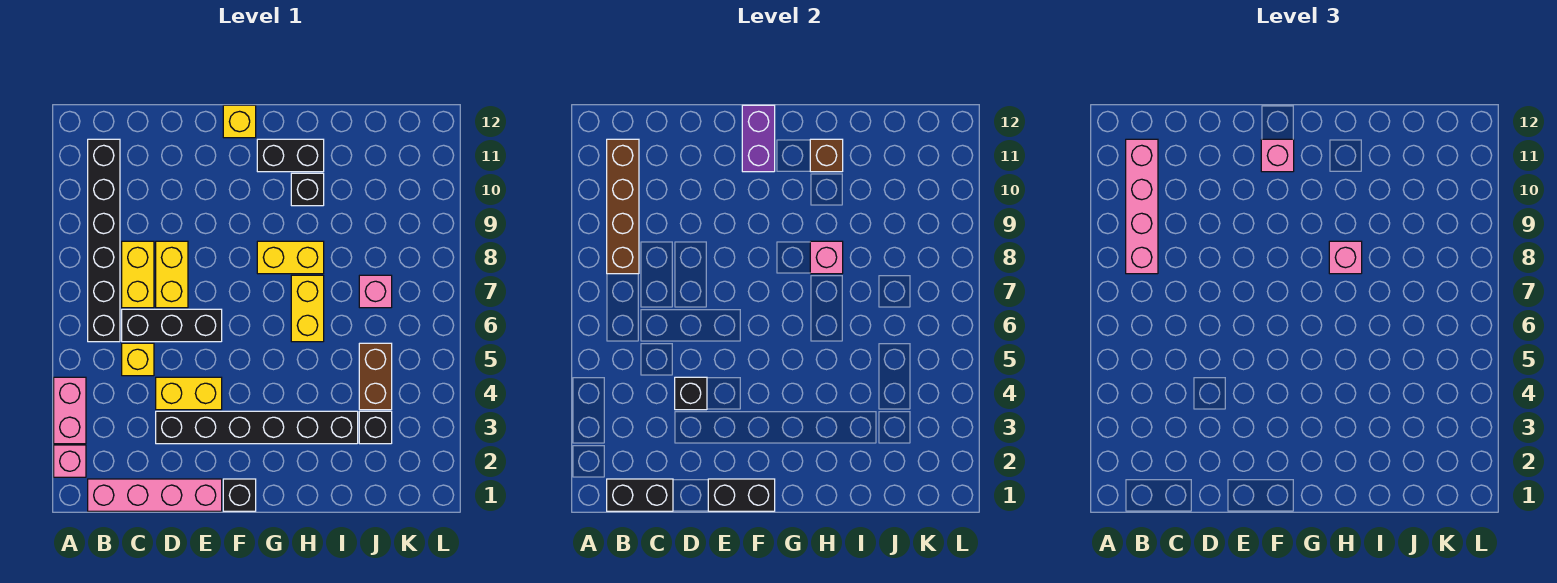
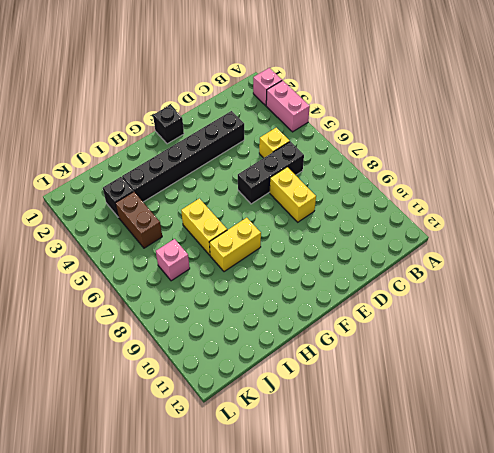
none -> pink 1x4 brick [88,479,222,511]
none -> black 1x6 brick [88,139,120,342]
none -> yellow 1x2 brick [122,241,154,308]

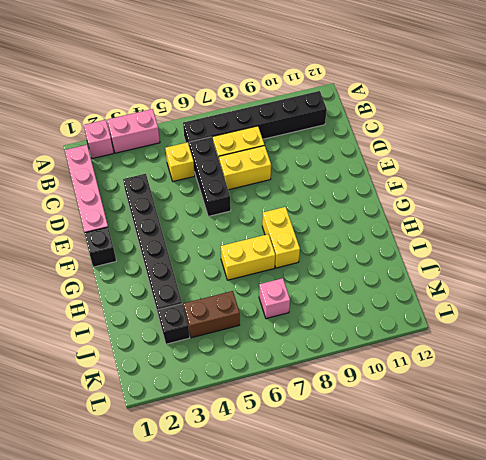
none -> yellow 1x2 brick [156,377,222,410]
none -> yellow 1x1 brick [223,105,256,138]
none -> black 1x2 brick [257,139,324,172]

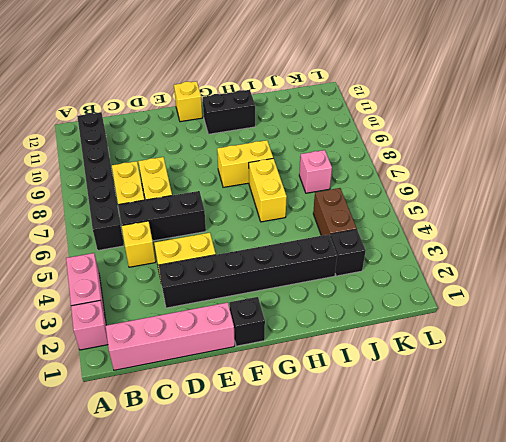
none -> black 1x1 brick [291,173,324,206]
none -> black 1x2 brick [607,479,673,511]
none -> brown 1x4 brick [607,139,639,274]

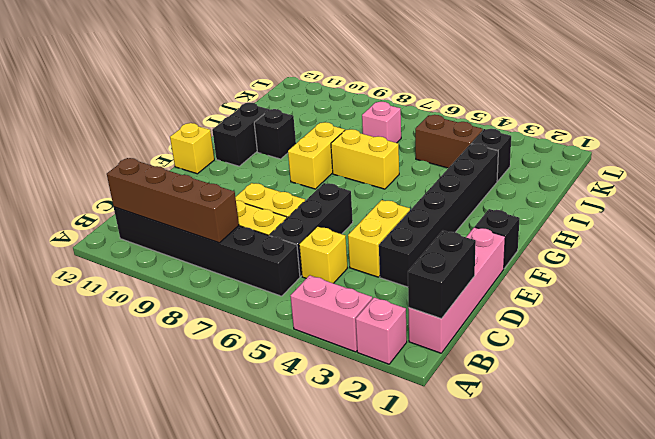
none -> black 1x1 brick [675,377,707,410]
none -> black 1x2 brick [708,479,775,511]
none -> purple 1x2 brick [742,105,775,172]

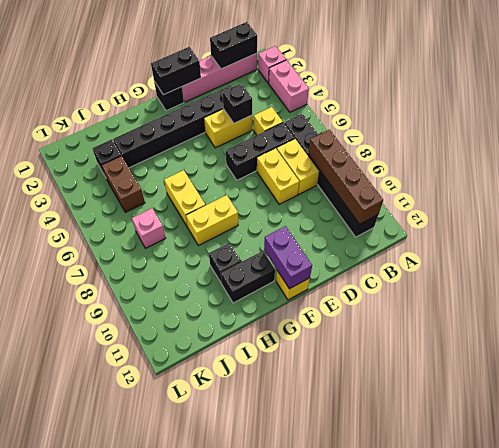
none -> pink 1x1 brick [810,241,843,274]
none -> brown 1x1 brick [810,139,843,172]
none -> pink 1x4 brick [1126,139,1158,274]

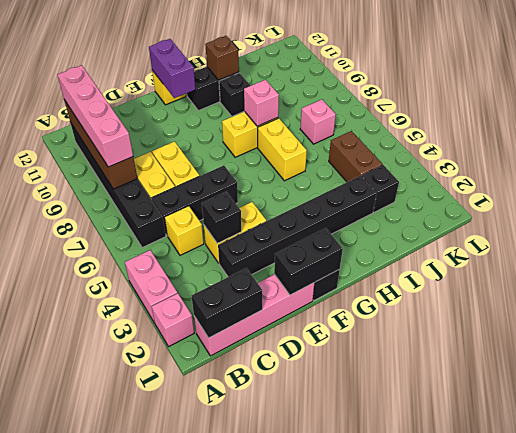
none -> pink 1x1 brick [1261,139,1294,172]
none -> pink 1x1 brick [1329,241,1362,274]

